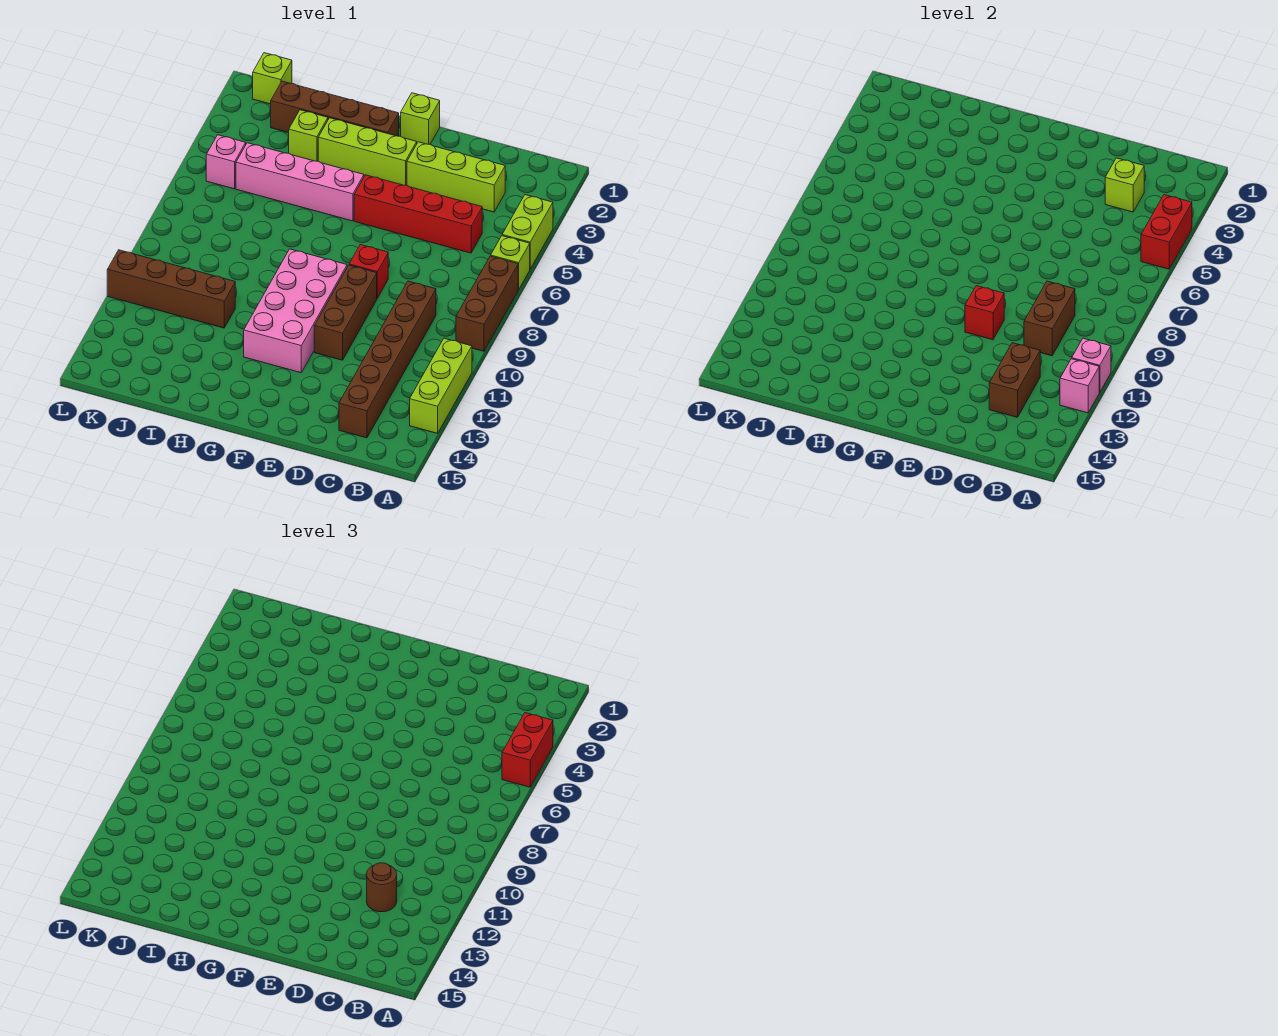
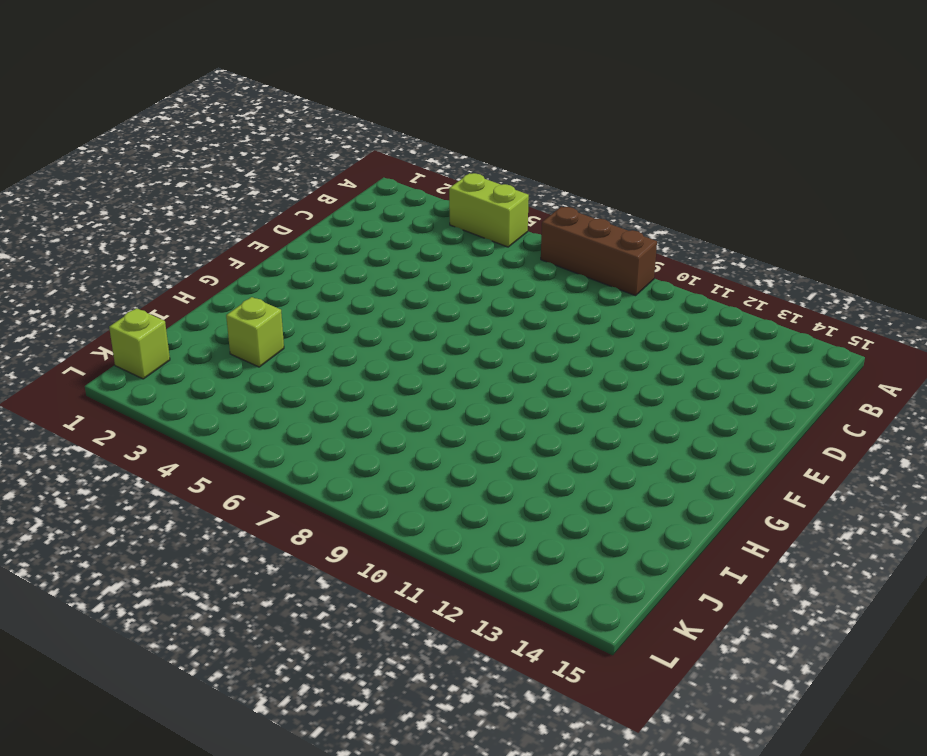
none -> lime 1x1 brick [491,236,530,289]
none -> lime 1x3 brick [410,338,472,433]
none -> lime 1x3 brick [407,142,505,212]

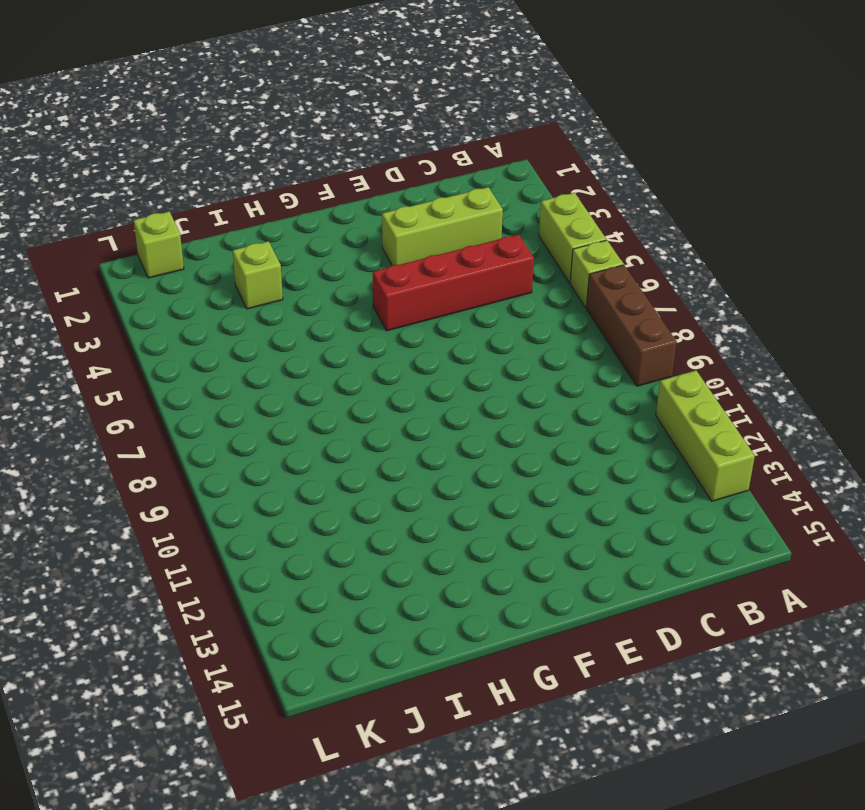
none -> brown 1x6 brick [339,281,436,438]
none -> red 1x1 brick [349,245,388,298]
none -> brown 1x3 brick [314,265,377,360]

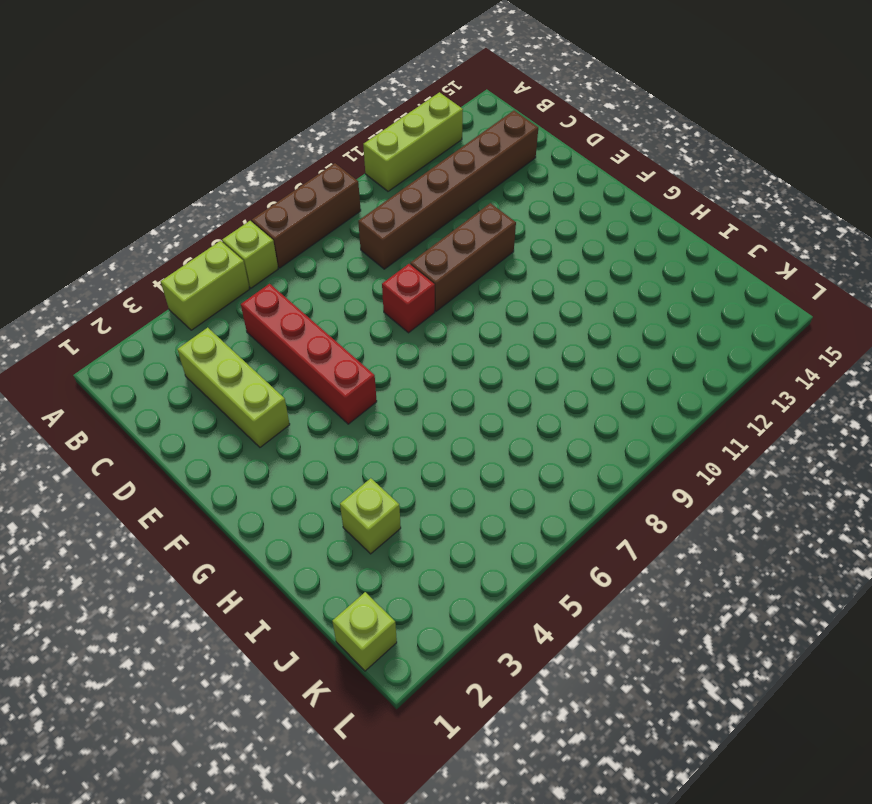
none -> lime 1x1 brick [401,93,440,144]
none -> lime 1x3 brick [318,118,417,185]
none -> pink 2x4 brick [244,249,347,373]

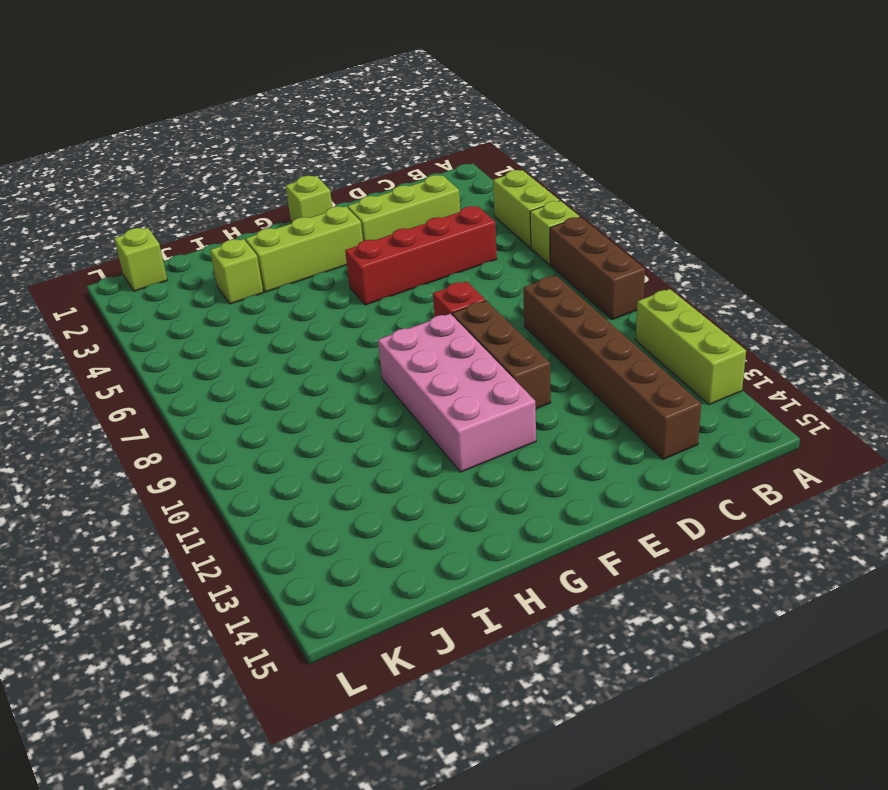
none -> brown 1x4 brick [271,81,399,136]
none -> pink 1x4 brick [236,143,364,221]
none -> brown 1x4 brick [107,250,235,328]

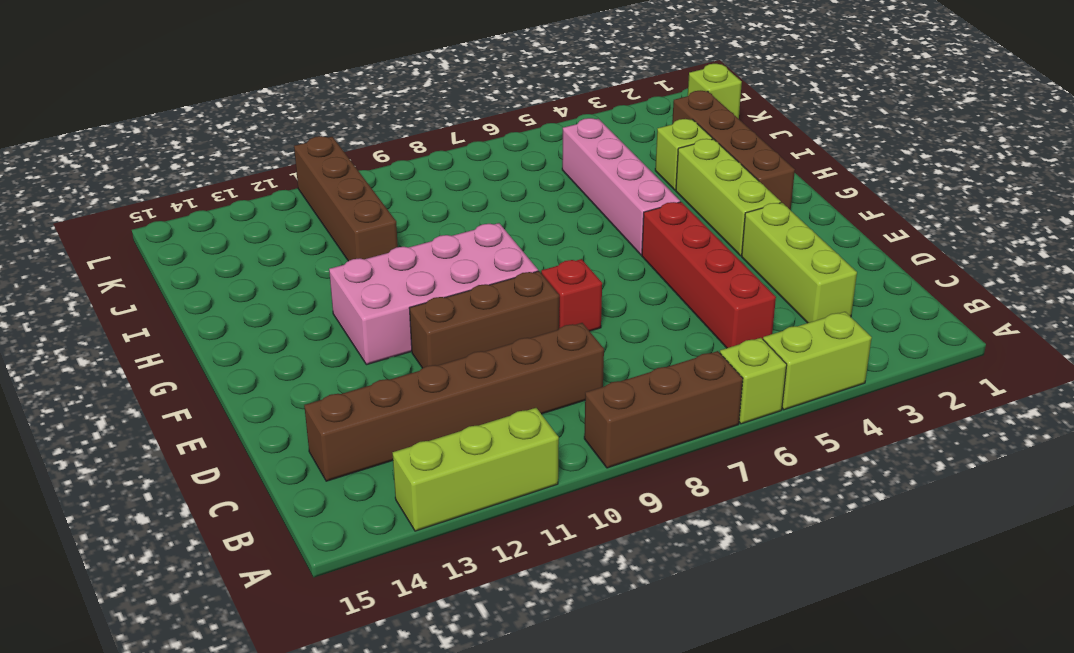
none -> lime 1x1 brick [401,93,440,144]
none -> pink 1x1 brick [206,135,246,189]
none -> red 1x2 brick [1141,195,1192,269]

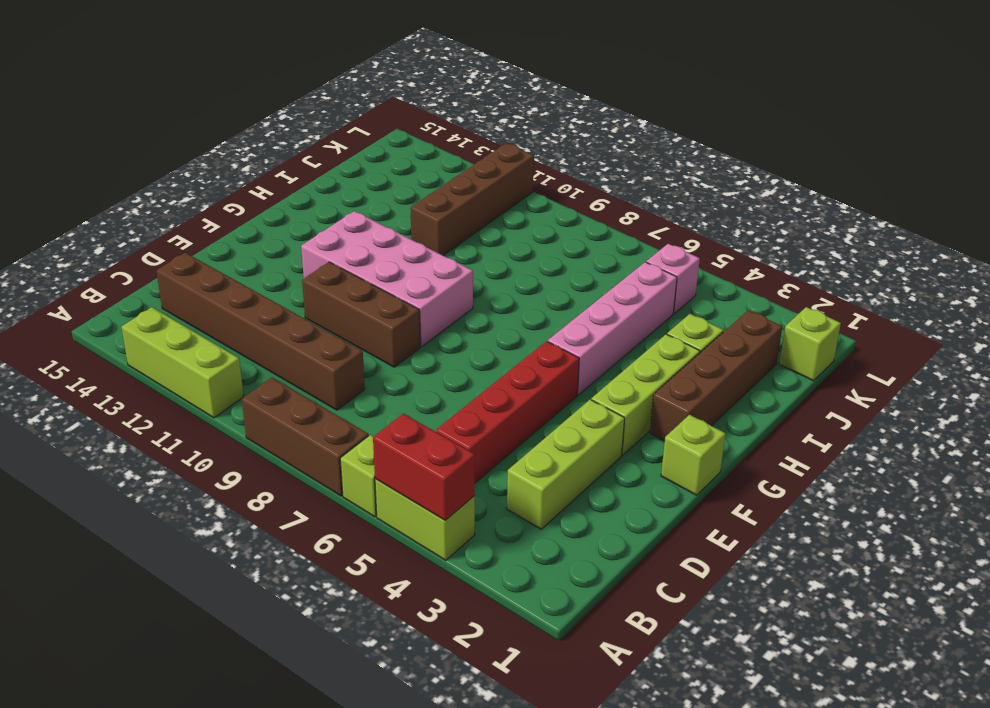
none -> red 1x1 brick [349,245,388,298]
none -> pink 1x1 brick [1072,338,1111,392]
none -> pink 1x1 brick [1060,359,1099,413]

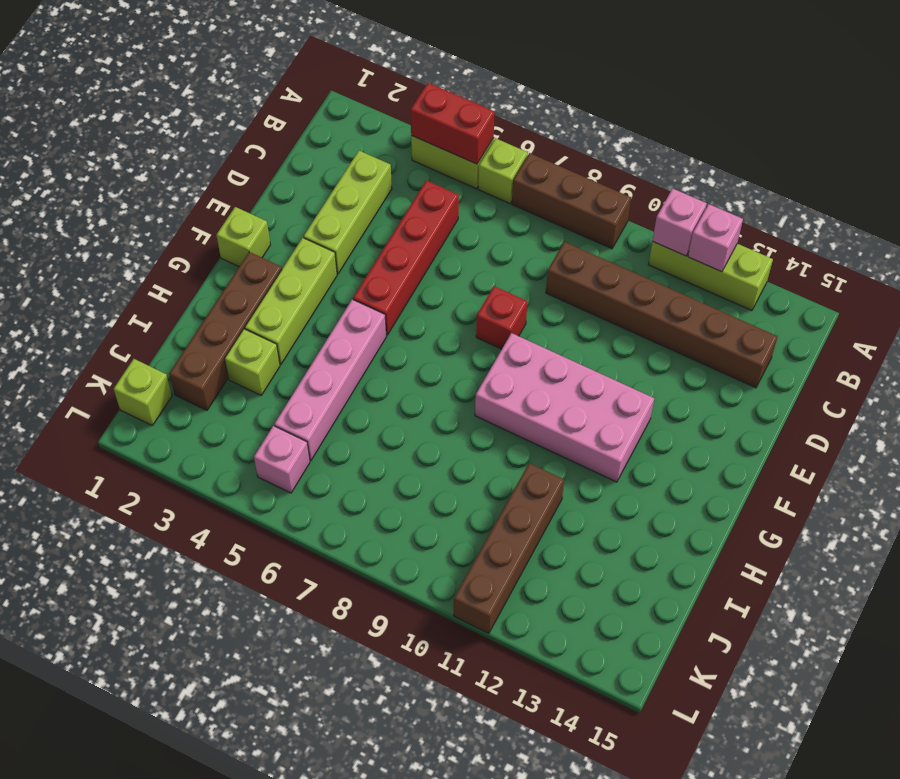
none -> brown 1x3 brick [314,265,377,360]
none -> lime 1x1 brick [1105,158,1144,212]
none -> brown 1x2 brick [1024,281,1075,356]

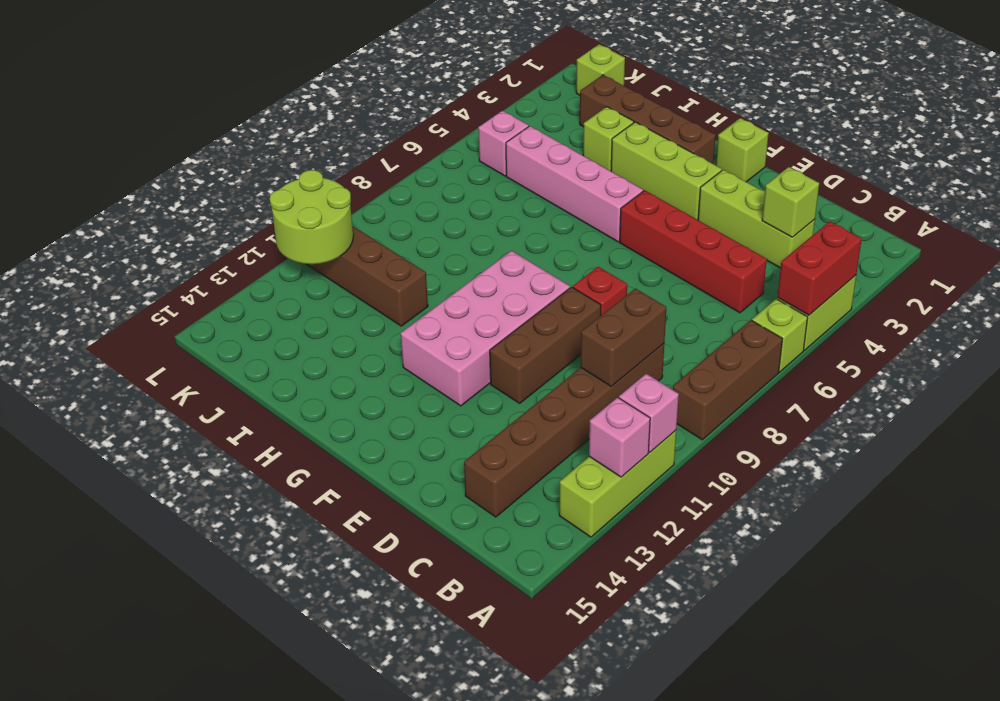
lime 2x2 round brick [270,170,353,264] -> none
none -> brown 1x2 brick [989,343,1040,417]
none -> red 1x1 brick [965,286,1004,340]
none -> red 1x2 brick [502,713,553,787]

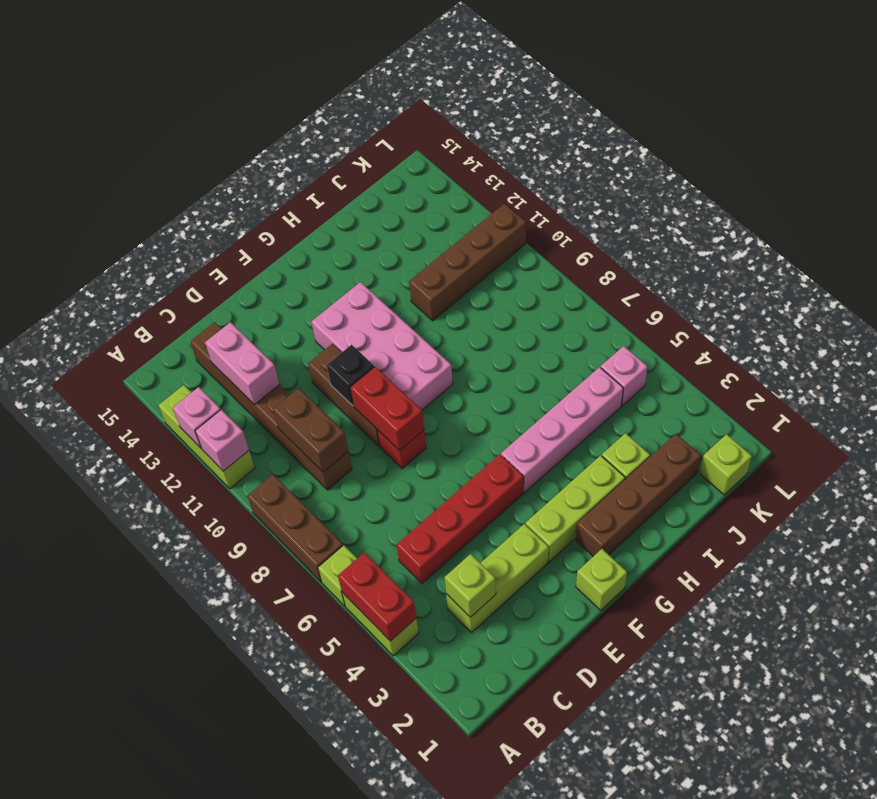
pink 1x2 brick [205,322,280,405] -> brown 1x2 brick [989,343,1040,417]
red 1x2 brick [350,367,424,451] -> red 1x2 brick moved to [502,713,553,787]
black 1x1 brick [327,345,374,406] -> red 1x1 brick [965,286,1004,340]
none -> brown 1x1 round brick [367,863,397,912]

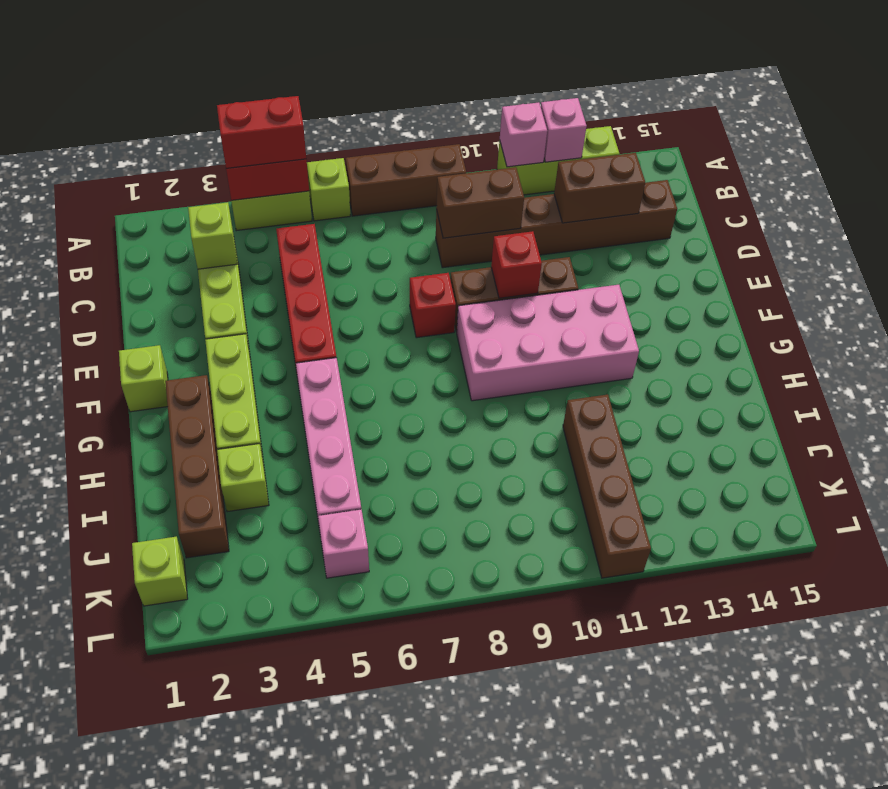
none -> brown 1x1 round brick [367,863,397,912]

